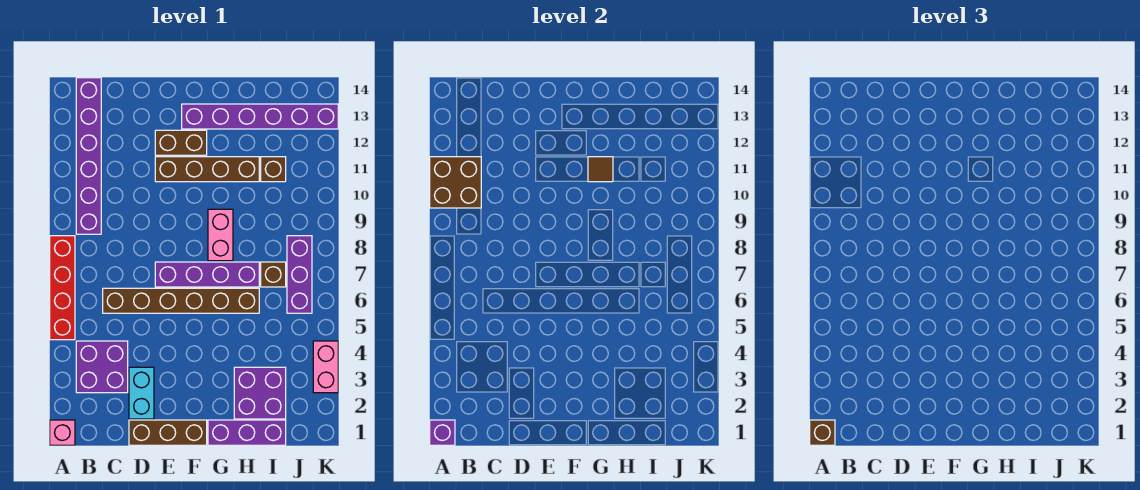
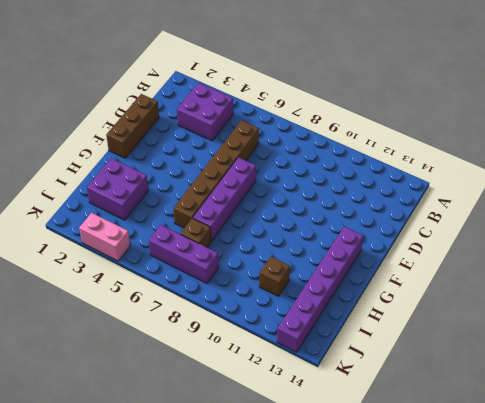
none -> pink 1x1 brick [50,420,75,445]
none -> red 1x4 brick [50,236,75,340]
none -> purple 1x6 brick [76,78,101,234]

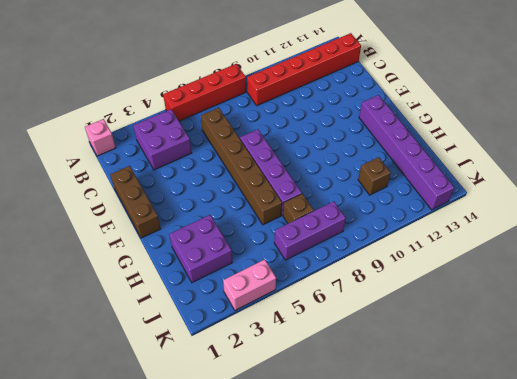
red 1x6 brick [247,33,361,106] -> purple 1x6 brick [76,78,101,234]
none -> cyan 1x2 brick [129,367,154,419]
none -> brown 1x4 brick [155,157,259,182]
none -> brown 1x2 brick [155,130,207,155]

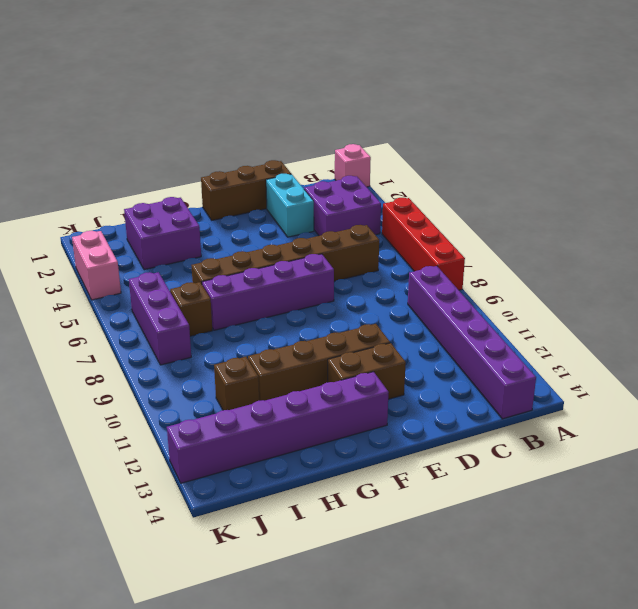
none -> purple 1x3 brick [208,420,286,445]
none -> pink 1x2 brick [208,209,233,261]
none -> purple 1x1 brick [430,420,455,445]

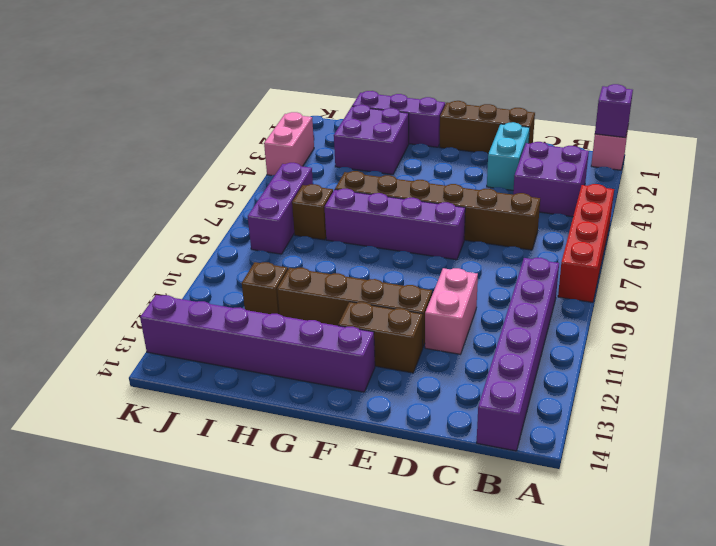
pink 1x2 brick [425,268,478,354] -> pink 1x2 brick moved to [208,209,233,261]
none -> brown 2x2 brick [430,157,481,208]
none -> brown 1x1 tile [588,157,613,182]
none -> brown 1x1 brick [810,420,835,445]

